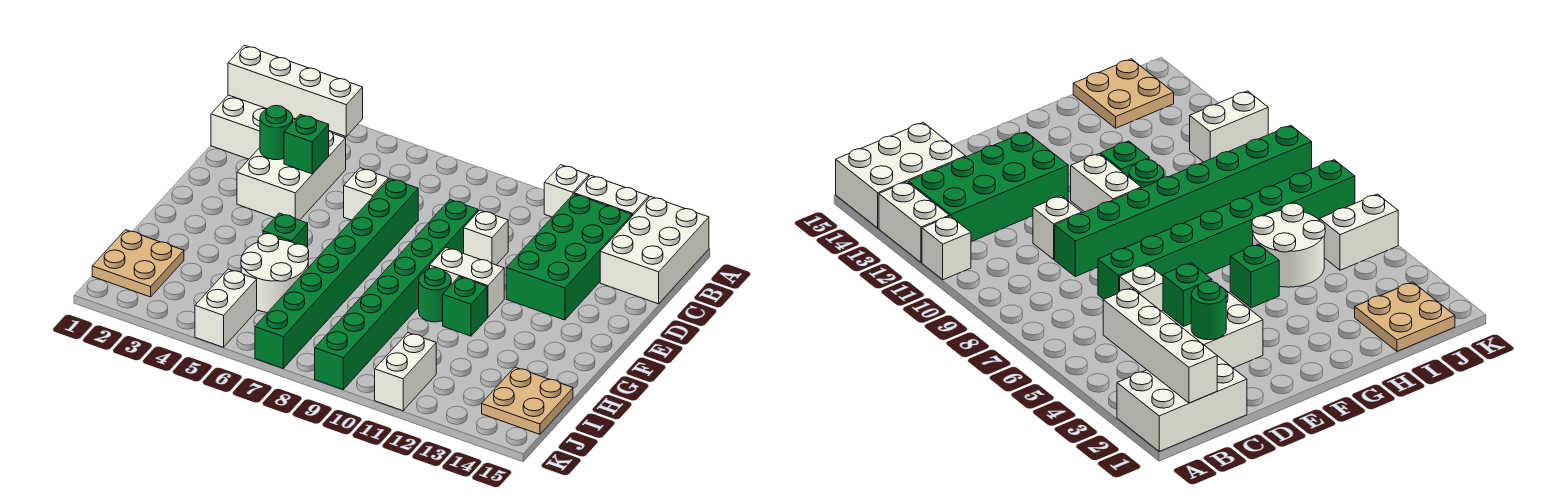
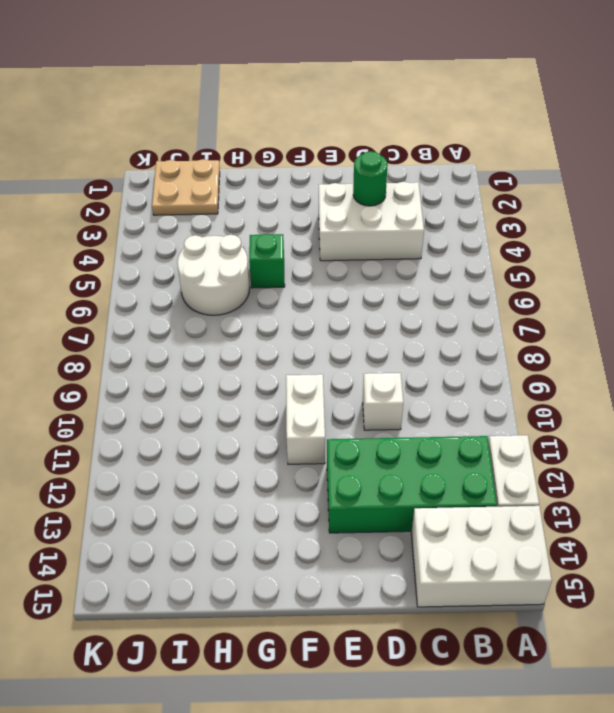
none -> white 2x3 brick [211,95,295,159]
none -> white 1x1 brick [544,165,589,217]
none -> white 1x1 brick [344,168,388,220]

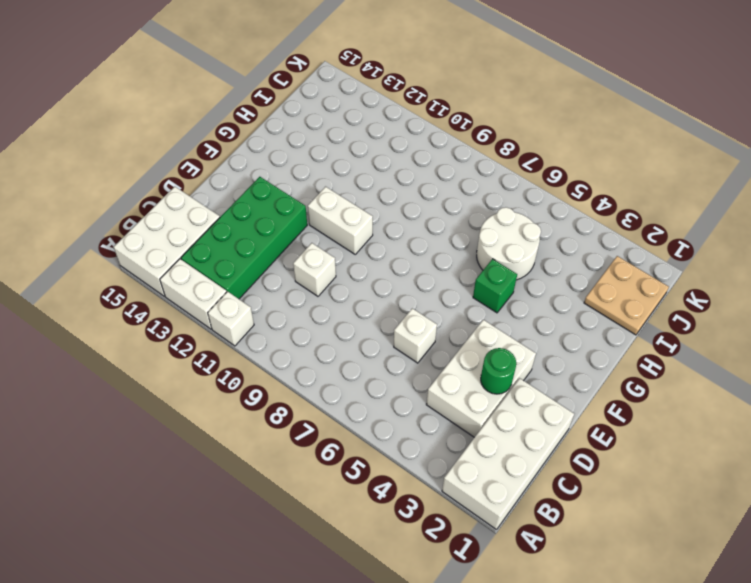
white 2x4 brick [442,378,574,530] -> white 2x3 brick [211,95,295,159]
none -> green 1x8 brick [255,178,418,368]
none -> green 1x8 brick [315,200,478,389]
none -> green 1x1 round brick [419,268,451,322]

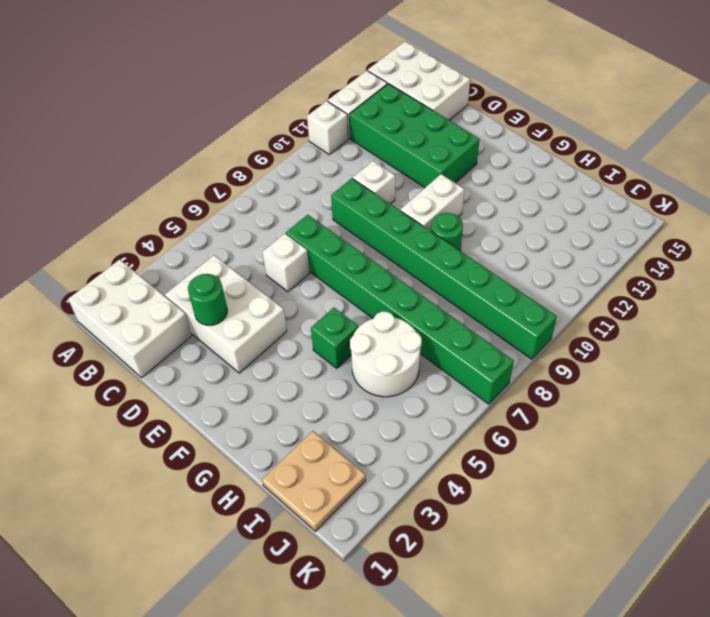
none -> green 1x1 brick [443,277,487,336]
none -> tan 2x2 plate [482,367,573,434]
none -> white 1x2 brick [195,269,257,347]

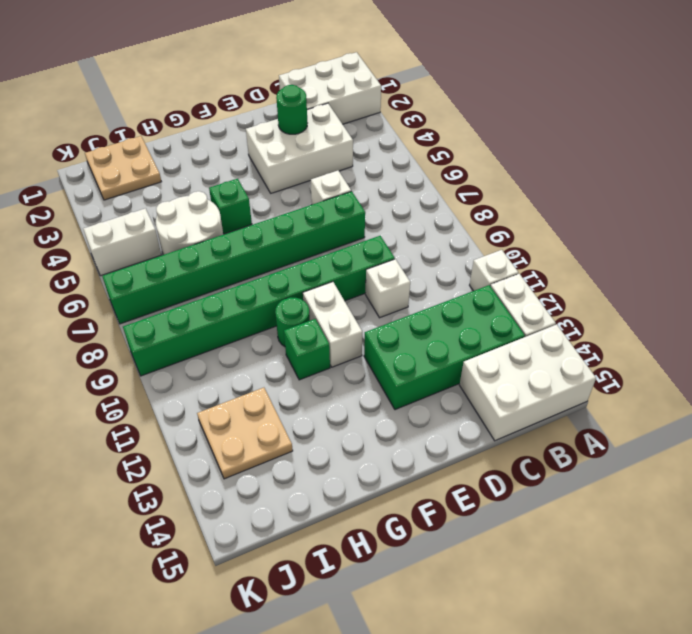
tan 2x2 plate [197,388,293,479] -> tan 2x2 plate moved to [482,367,573,434]
none -> white 1x2 brick [375,333,436,411]
none -> white 1x4 brick [228,45,363,136]
none -> green 1x1 brick [284,114,329,174]

